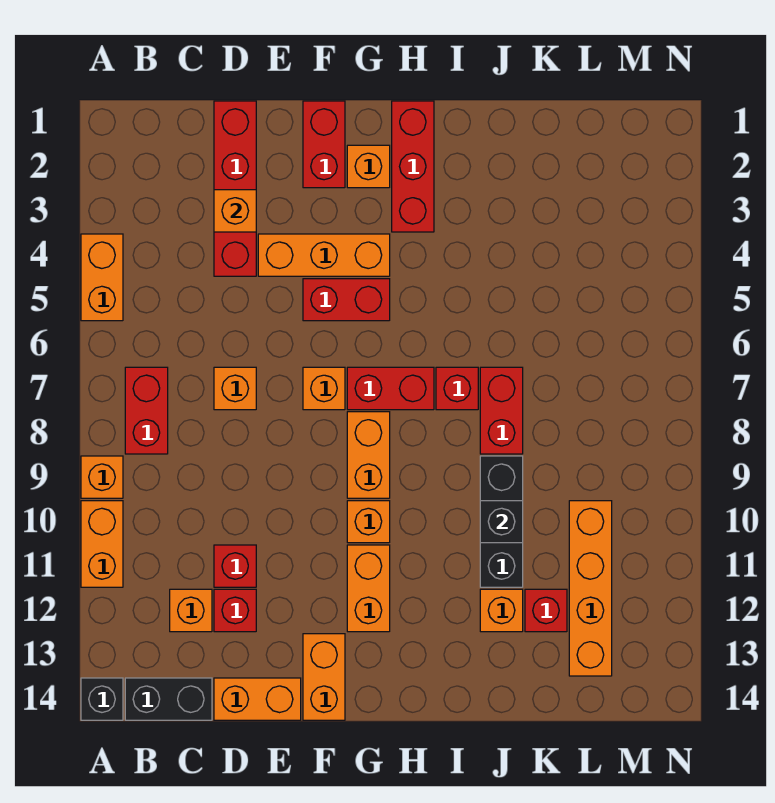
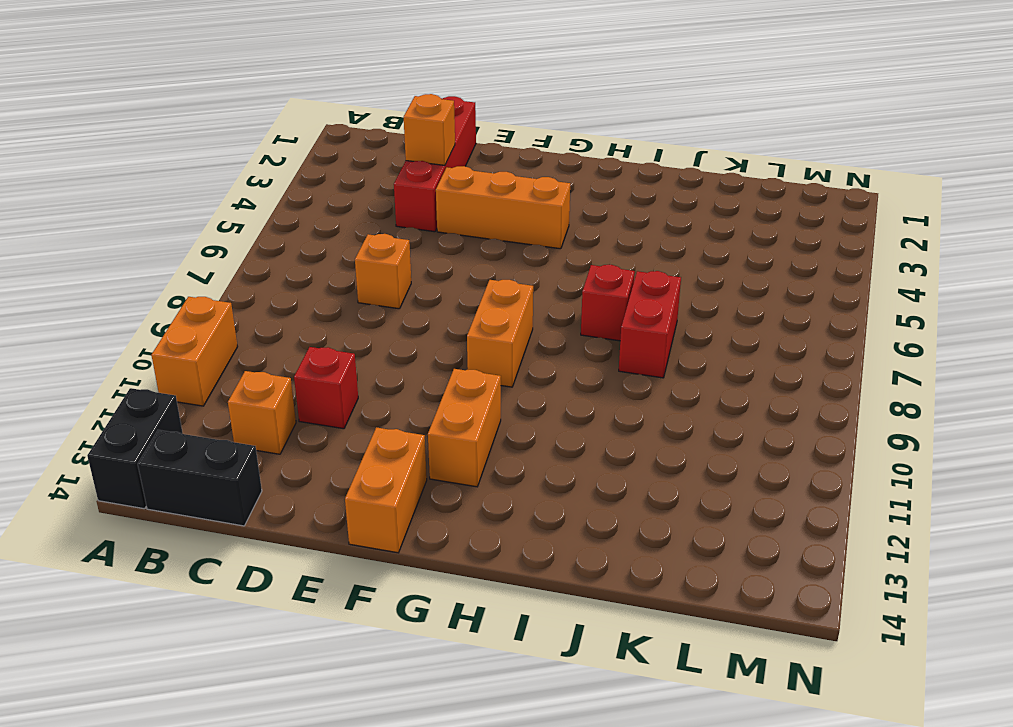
black 1x2 brick [87,388,183,509] -> black 1x1 brick [81,678,123,720]
none -> orange 1x2 brick [81,234,123,321]
none -> orange 1x1 brick [81,456,123,498]
none -> red 1x2 brick [125,367,168,454]
none -> red 1x1 brick [214,589,256,632]

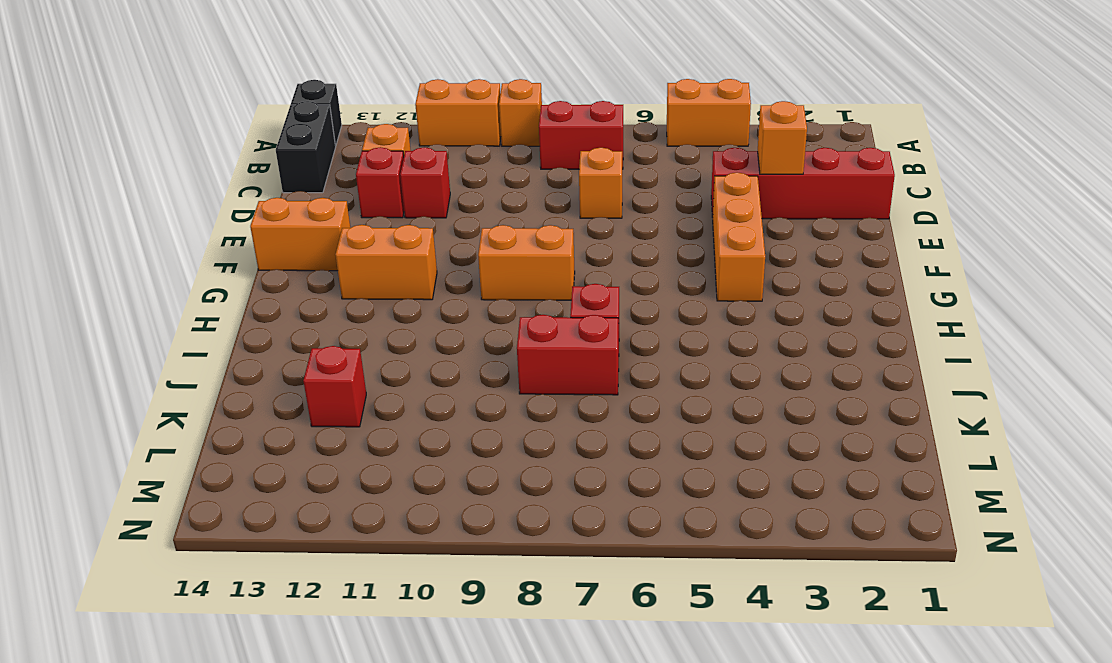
none -> orange 1x2 brick [214,678,301,720]
none -> red 1x2 brick [303,101,345,188]
none -> red 1x2 brick [303,279,390,321]
none -> orange 1x1 brick [303,367,345,410]

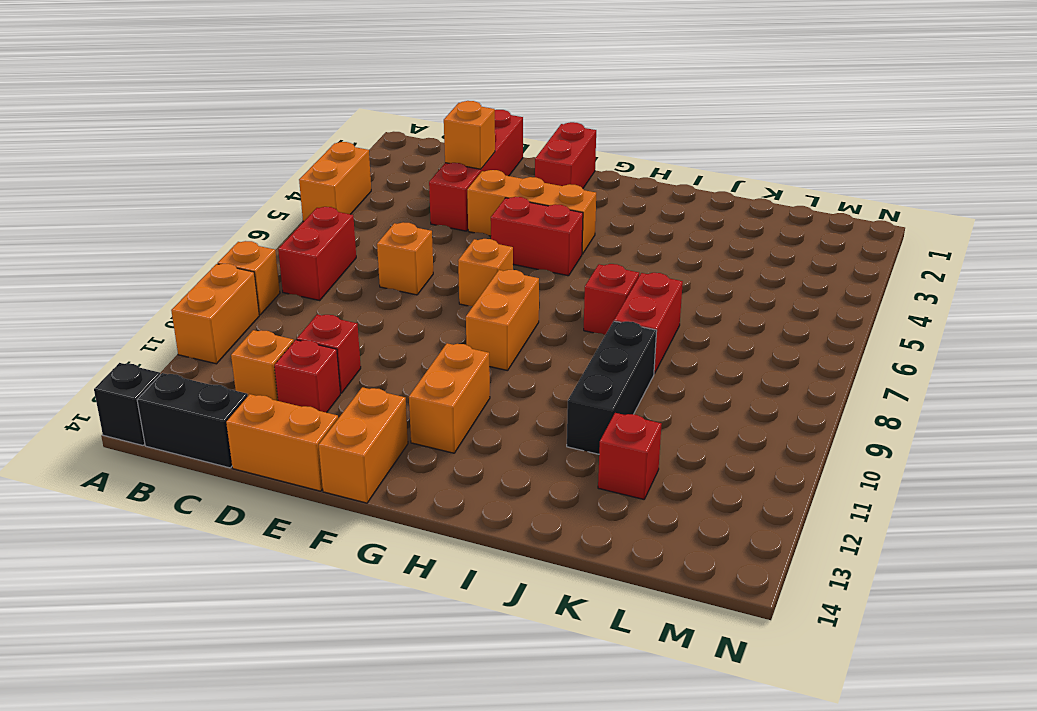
none -> orange 1x1 brick [347,145,390,188]
none -> red 1x2 brick [347,367,434,410]
none -> orange 1x1 brick [347,501,390,543]
none -> red 1x3 brick [392,101,434,232]

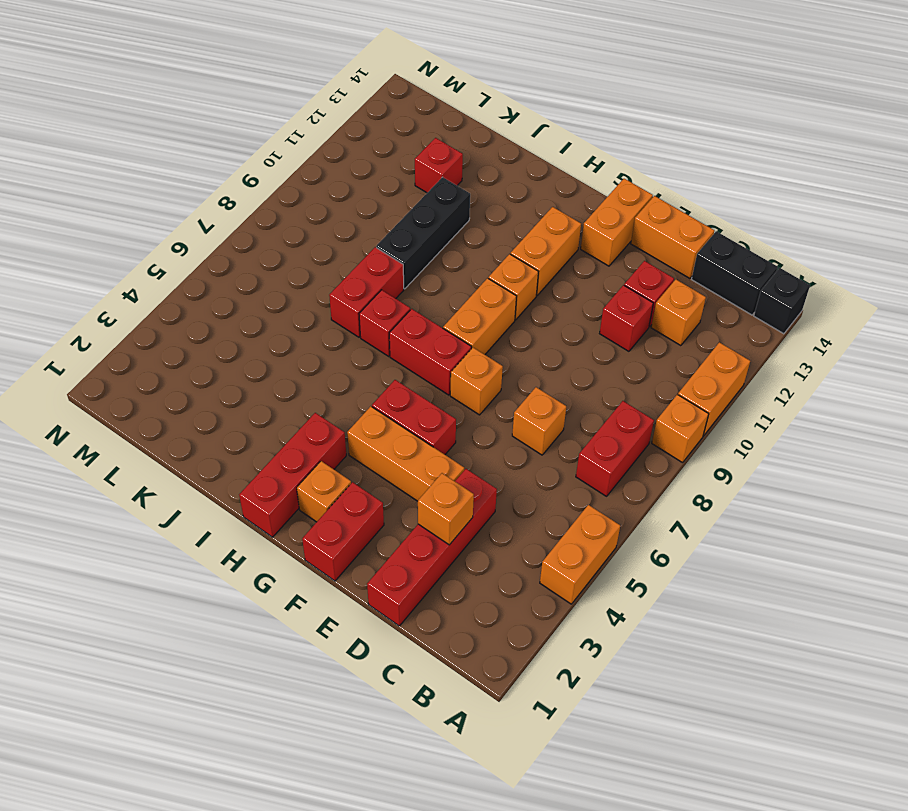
none -> orange 1x1 brick [480,589,523,632]
none -> orange 1x4 brick [569,501,612,676]
none -> black 1x1 brick [480,501,523,543]

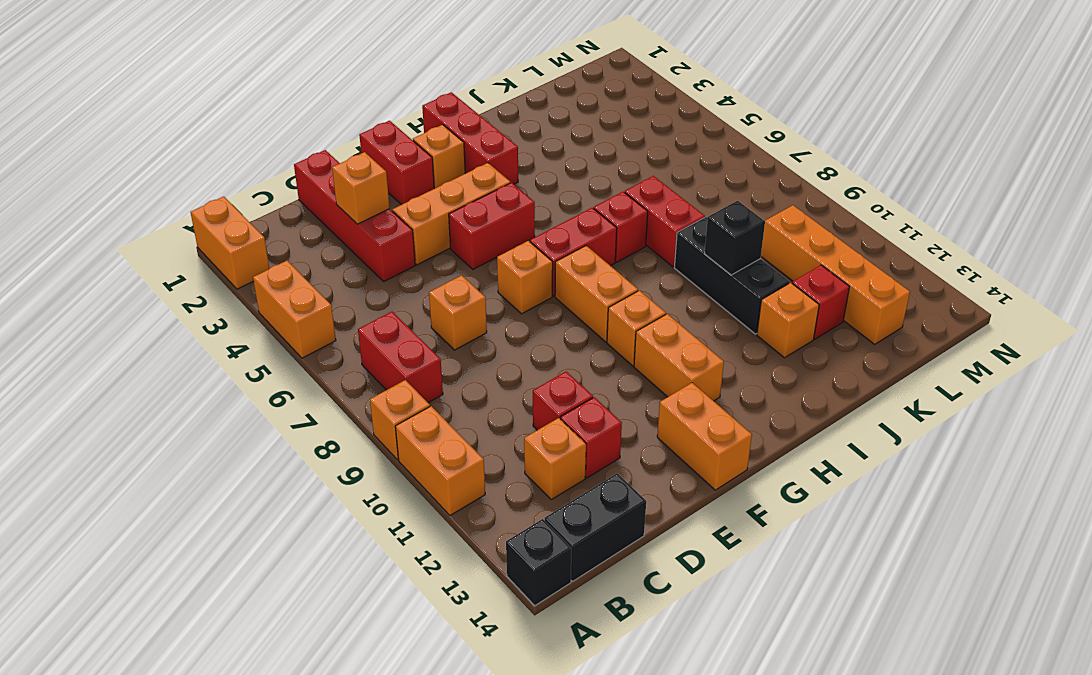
orange 1x2 brick [191,197,270,289] -> orange 1x2 brick turned to [214,678,301,720]

